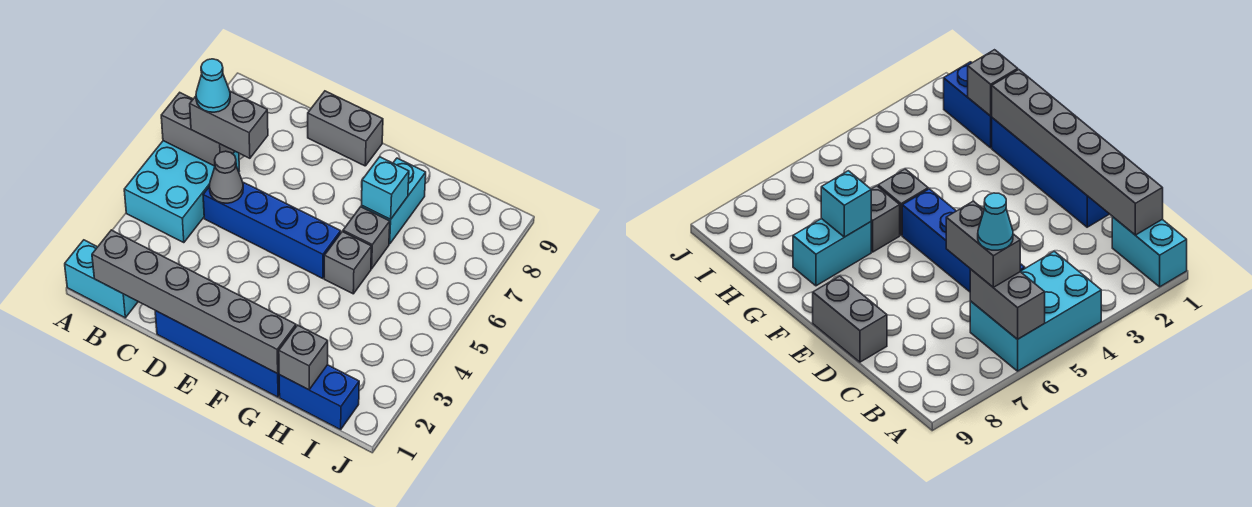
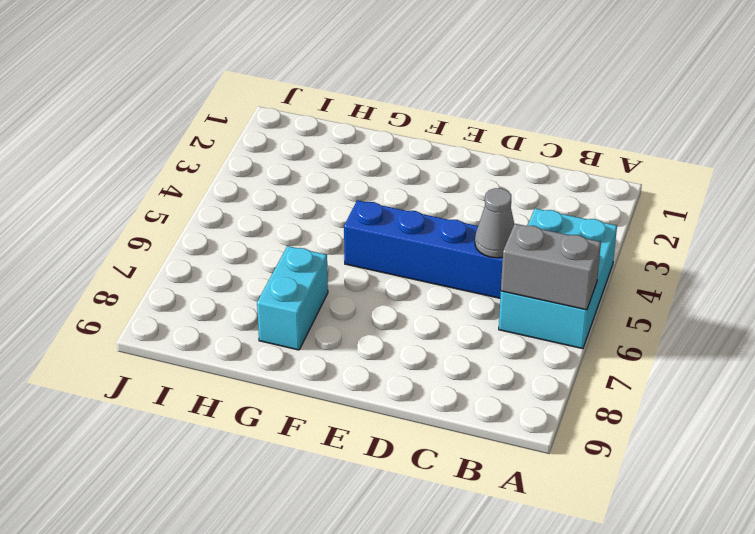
none -> cyan 1x2 brick [65,240,138,318]
none -> blue 1x4 brick [155,311,280,397]
none -> grey 1x2 brick [308,91,383,166]

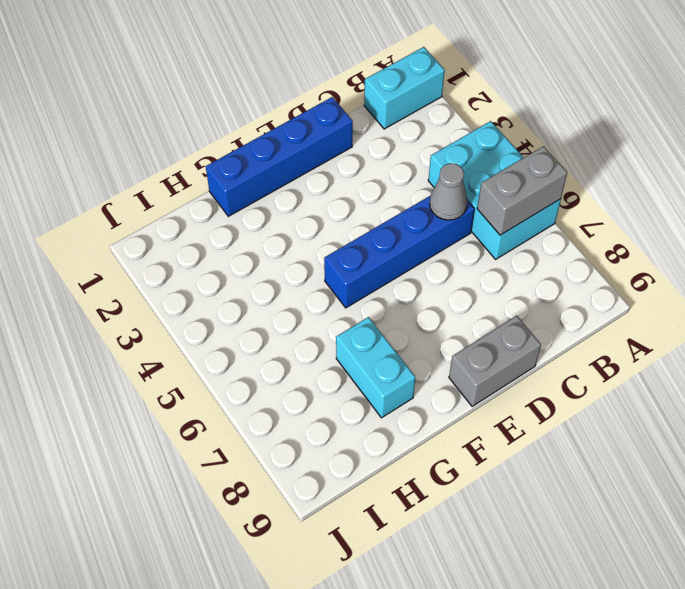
none -> grey 1x1 brick [324,232,371,294]
none -> grey 1x1 brick [343,207,390,269]
none -> blue 1x2 brick [279,365,359,430]

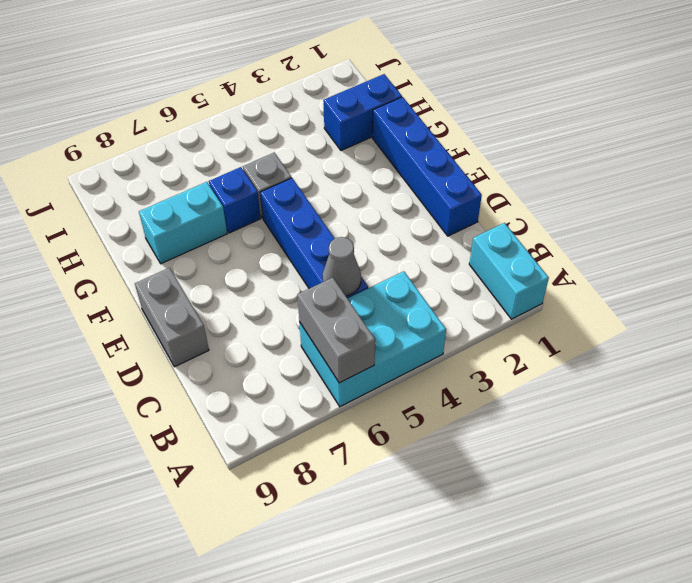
blue 1x1 brick [209,167,261,233] -> grey 1x1 brick [343,207,390,269]
blue 1x2 brick [323,74,402,151] -> blue 1x2 brick turned to [279,365,359,430]
none -> grey 1x6 brick [92,230,296,374]
none -> cyan 1x1 brick [362,157,409,219]
none -> grey 1x1 brick [279,325,328,390]

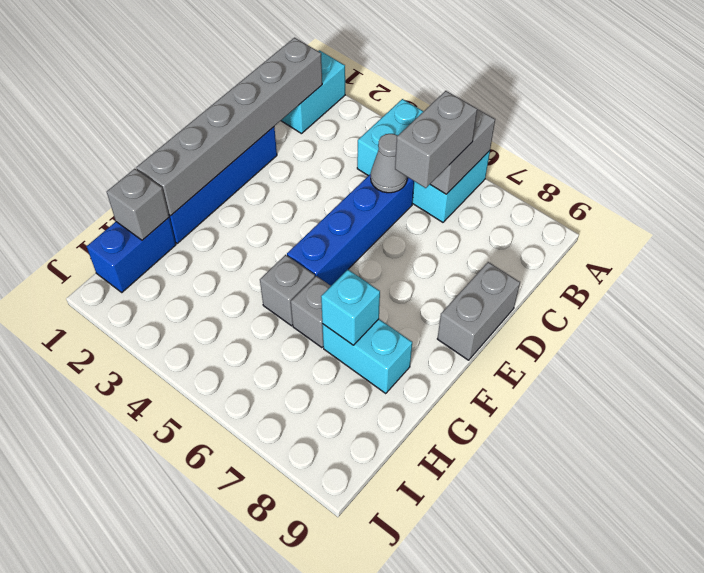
none -> cyan 1x1 cone [196,59,230,112]

